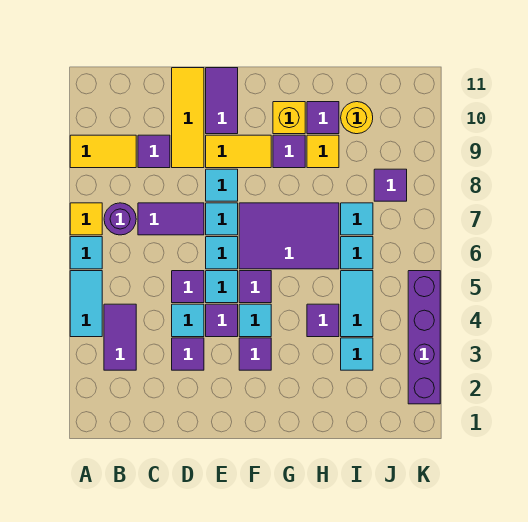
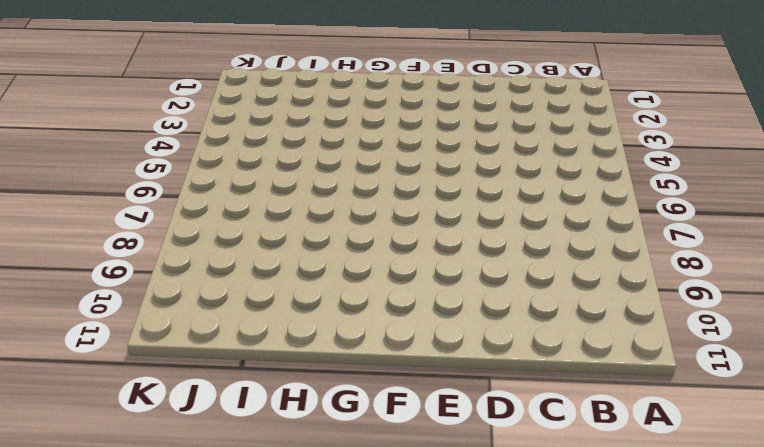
none -> cyan 1x2 tile [70,271,102,337]
none -> cyan 1x1 tile [70,237,102,269]
none -> yellow 1x1 tile [70,203,102,235]
none -> yellow 1x2 tile [70,135,136,168]

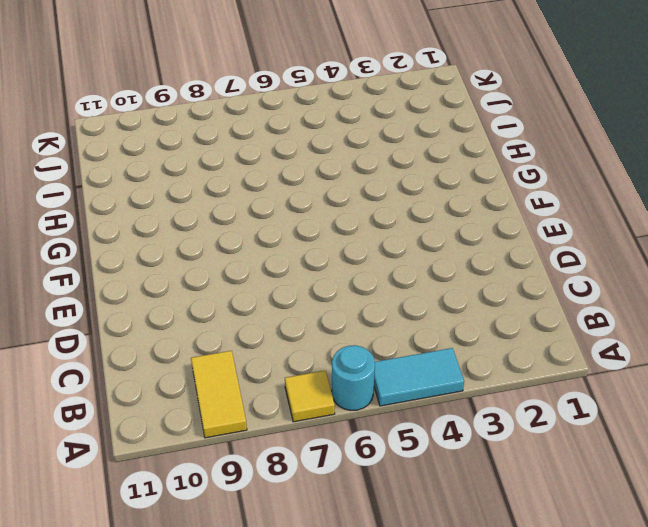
cyan 1x1 round brick [332,345,375,410] -> cyan 1x1 tile [70,237,102,269]
none -> purple 1x2 tile [104,304,136,370]
none -> purple 1x1 round brick [104,203,136,235]
none -> purple 1x2 tile [138,203,204,235]
none -> purple 1x1 tile [138,135,170,168]

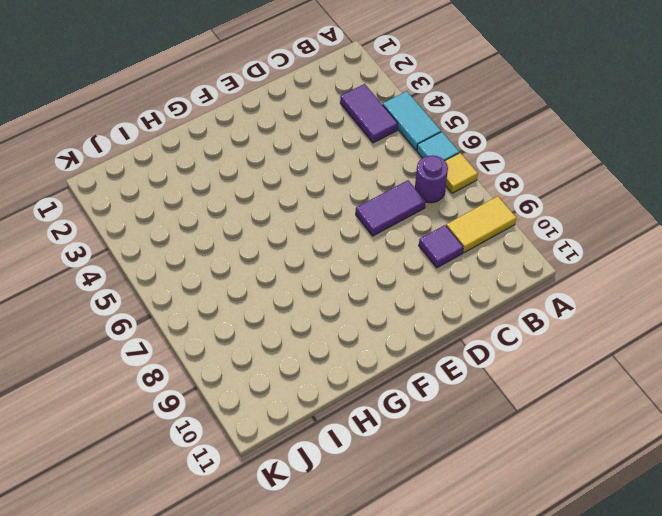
none -> purple 1x1 tile [172,338,204,370]
none -> cyan 1x1 tile [172,304,204,337]
none -> purple 1x1 tile [172,271,204,303]
none -> yellow 1x3 tile [172,68,204,168]

